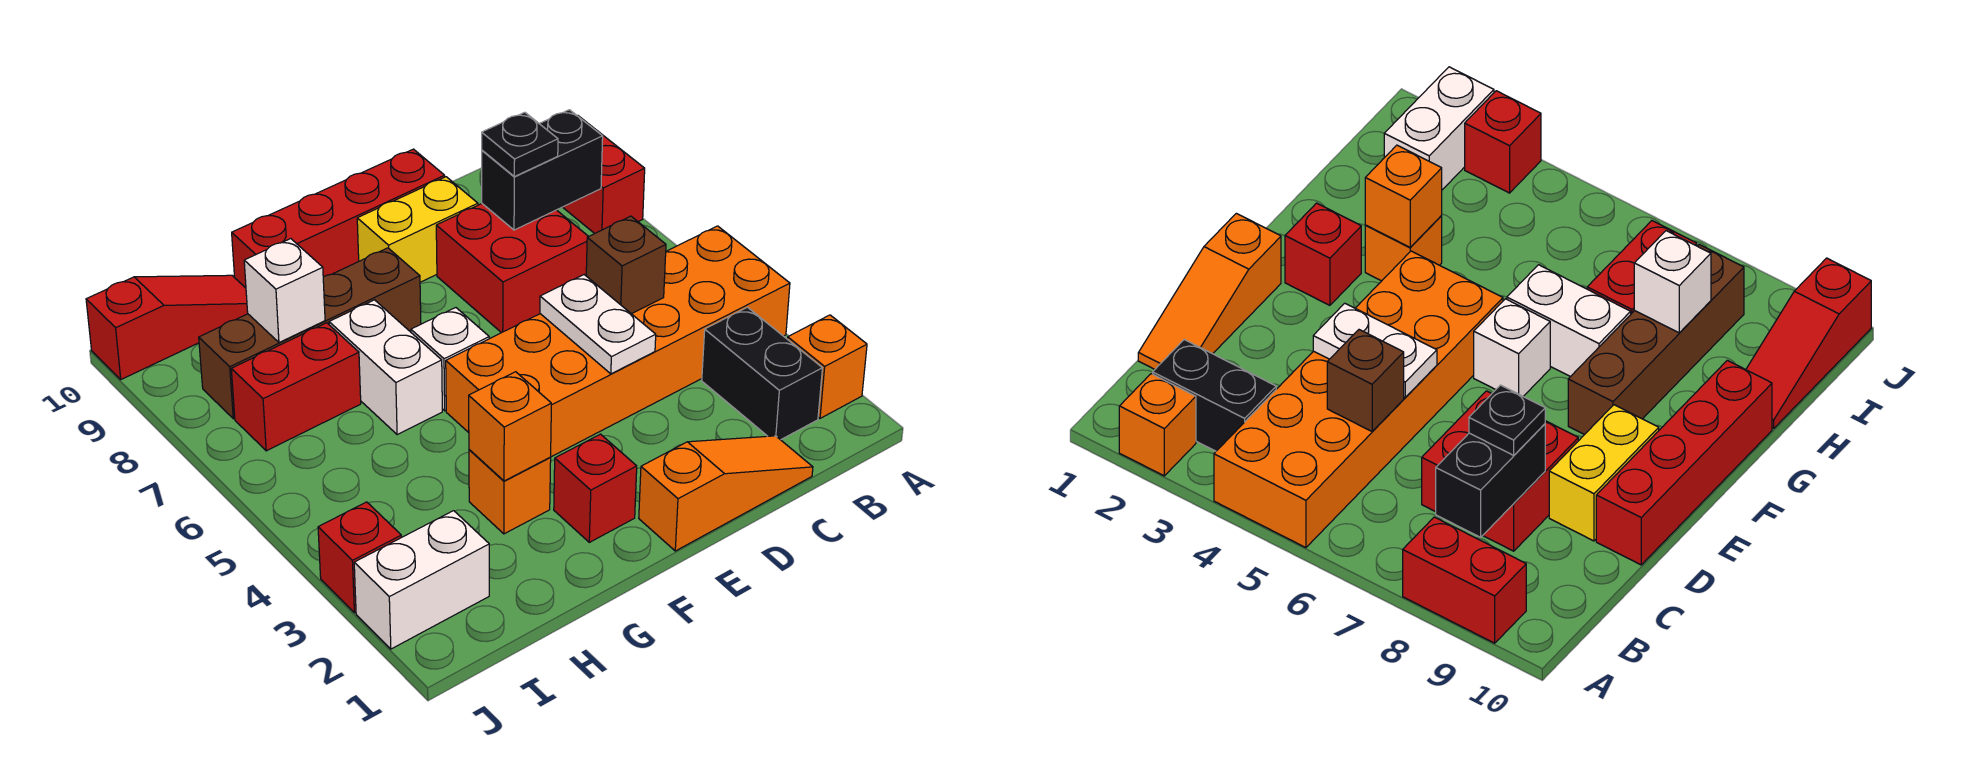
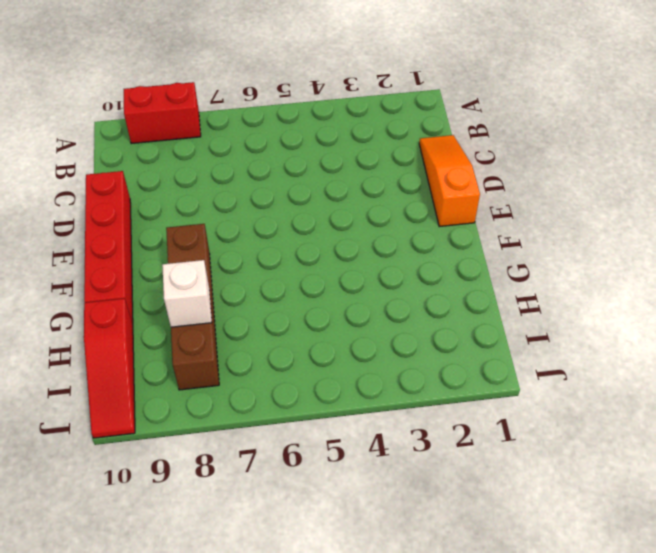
red 1x3 slope [84,299,135,438] -> red 1x3 slope turned to [86,275,248,379]
none -> orange 1x1 brick [788,315,867,418]
none -> orange 2x6 brick [446,226,790,457]
none -> black 1x2 brick [702,307,822,440]

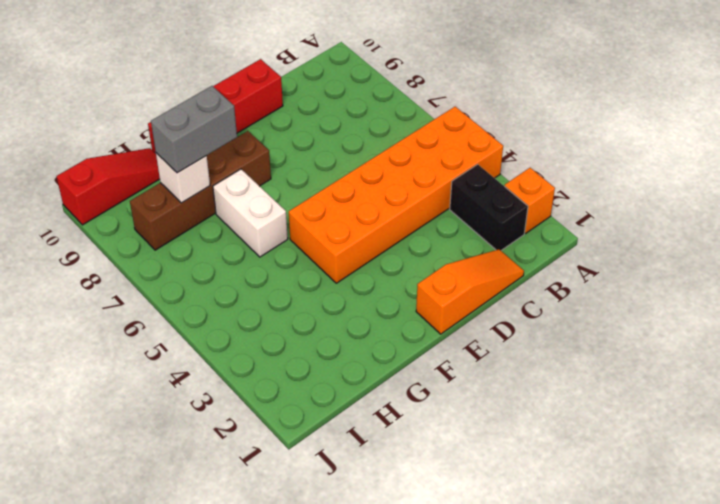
grey 1x2 brick [151,86,237,173] -> none
none -> red 1x2 brick [563,116,645,234]
none -> red 2x2 brick [436,204,589,333]
none -> yellow 1x2 brick [357,177,478,282]

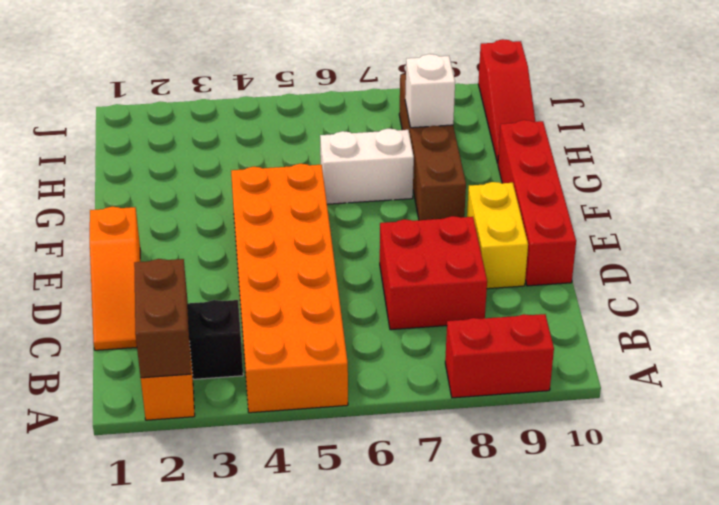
brown 1x2 brick [134,259,191,378] -> none
none -> red 1x1 brick [554,434,637,542]
none -> white 1x1 brick [411,308,489,411]
none -> orange 1x1 brick [469,450,551,534]

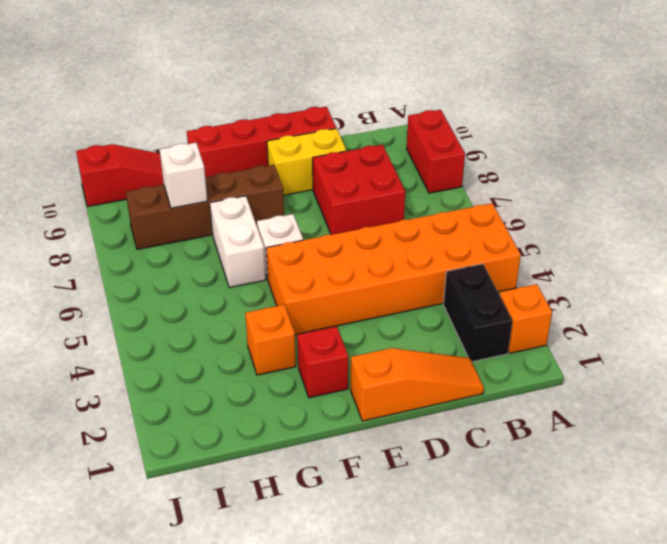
none -> red 1x2 brick [231,323,361,451]
none -> white 1x2 brick [354,511,489,649]
none -> red 1x1 brick [318,502,401,613]

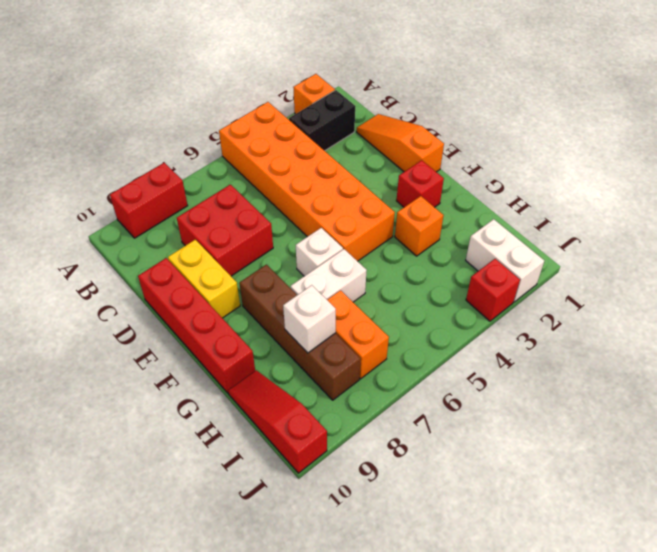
orange 1x2 brick [327,290,389,379] -> red 1x2 brick [231,323,361,451]
none -> black 1x2 brick [482,110,603,230]
none -> brown 1x1 brick [586,216,666,314]
none -> white 1x2 plate [540,275,656,374]

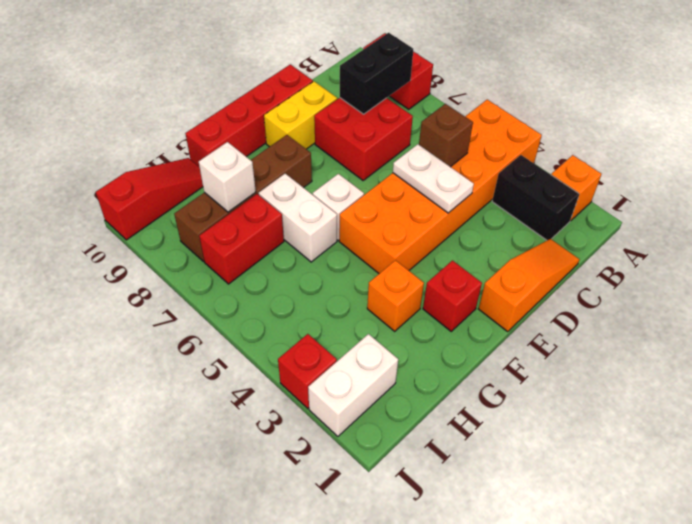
none -> orange 1x1 brick [469,372,551,481]
none -> black 1x1 plate [482,112,558,177]

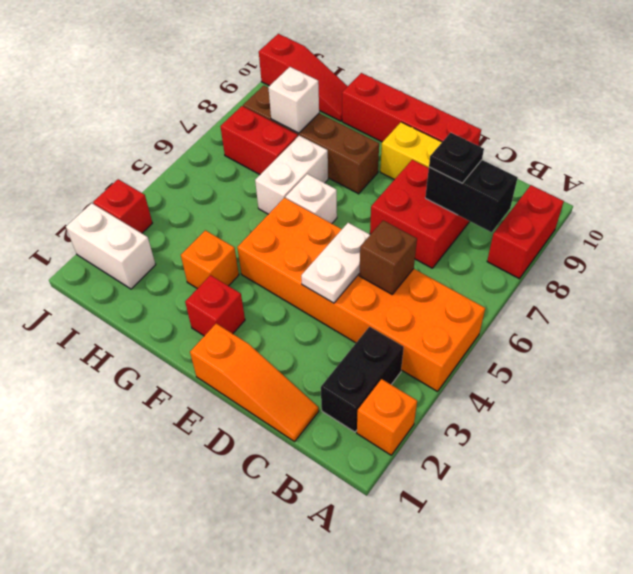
none -> orange 1x1 brick [469,372,551,481]

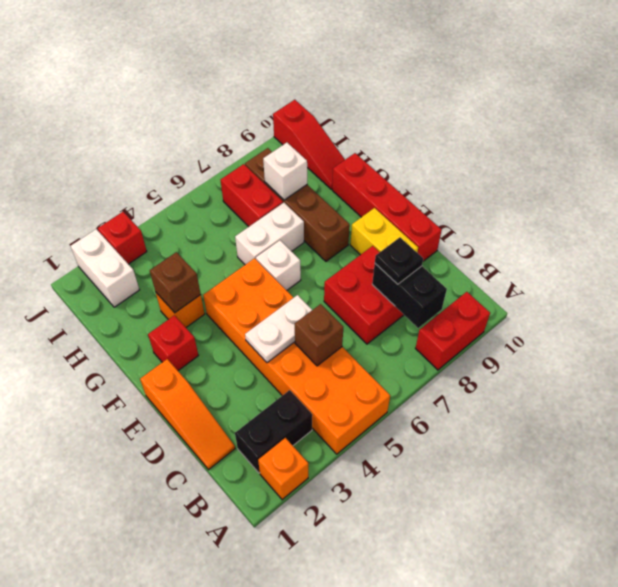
brown 1x1 brick [150,252,201,313] -> orange 1x1 brick [469,372,551,481]

